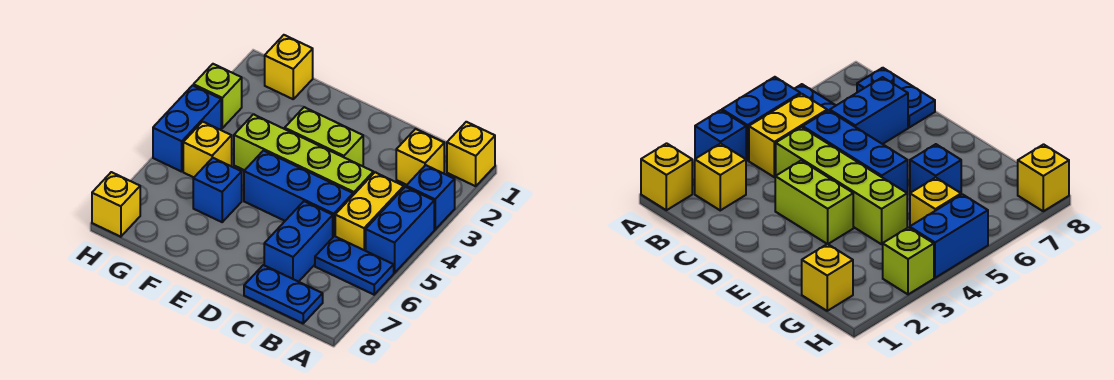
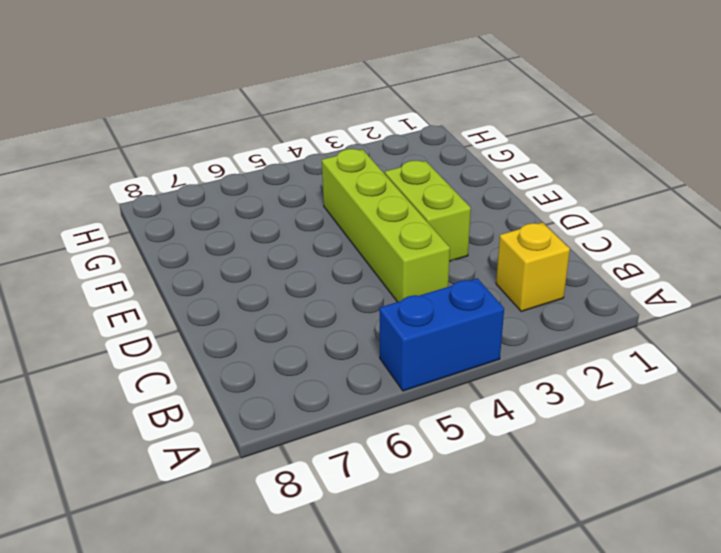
none -> yellow 1x1 brick [447,122,495,186]
none -> blue 1x1 brick [406,165,455,230]
none -> blue 1x2 plate [315,236,394,295]

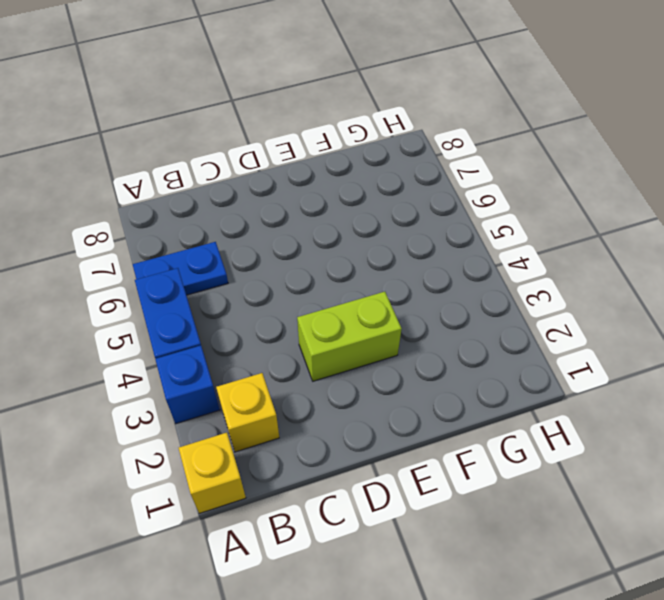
none -> yellow 1x2 brick [335,172,404,251]
none -> blue 1x2 plate [244,265,323,323]
none -> lime 1x4 brick [234,114,373,195]

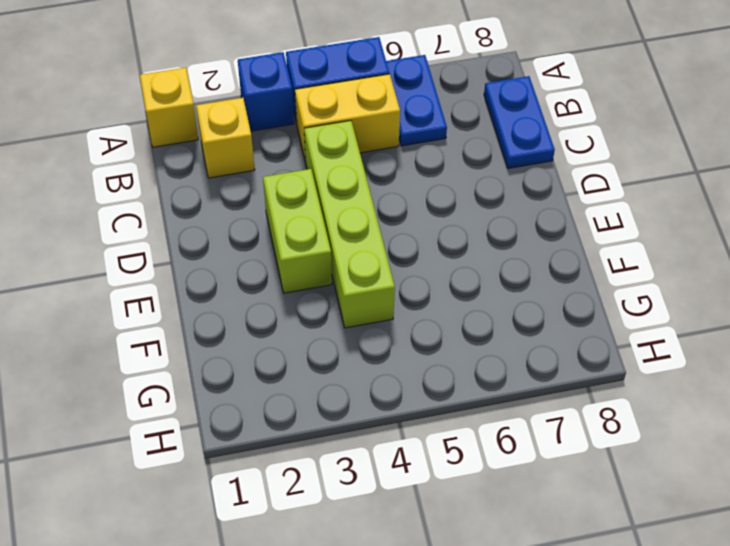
none -> blue 1x3 brick [244,151,353,237]
none -> blue 1x2 brick [264,201,333,282]
none -> blue 1x1 brick [193,158,242,222]

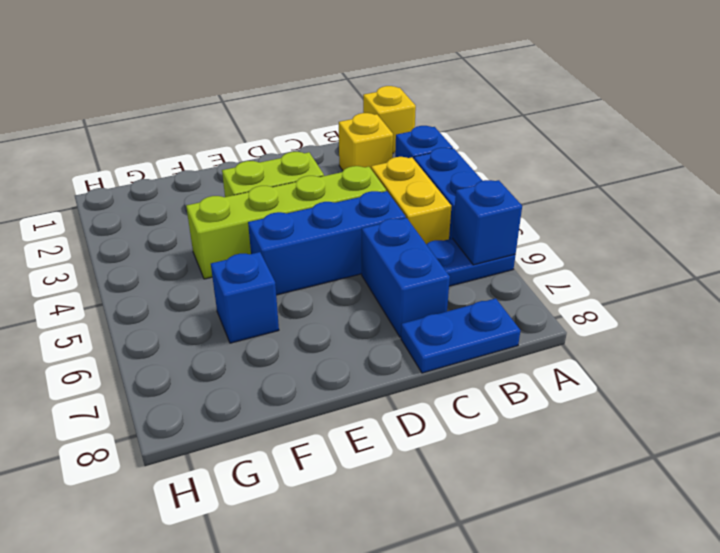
blue 1x1 brick [452,180,522,265] -> none
none -> yellow 1x1 brick [265,35,313,99]
none -> yellow 1x1 brick [183,122,232,177]
none -> lime 1x1 brick [193,64,242,128]

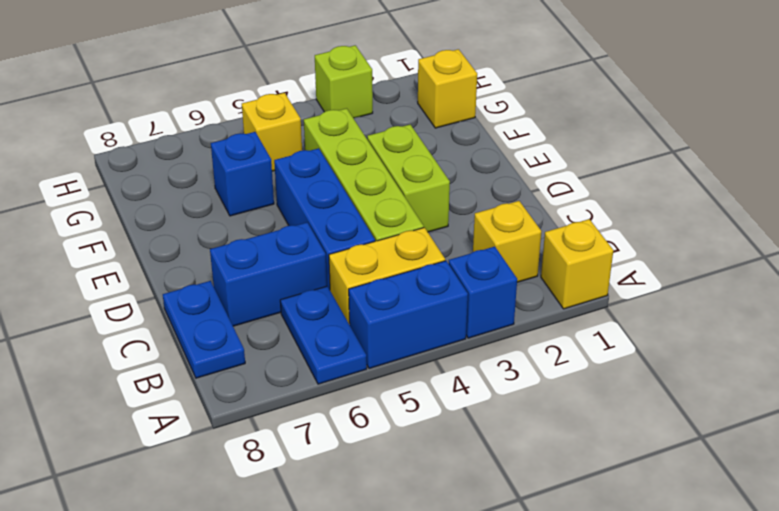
none -> blue 1x2 brick [153,85,221,172]
none -> yellow 1x1 brick [92,172,140,237]

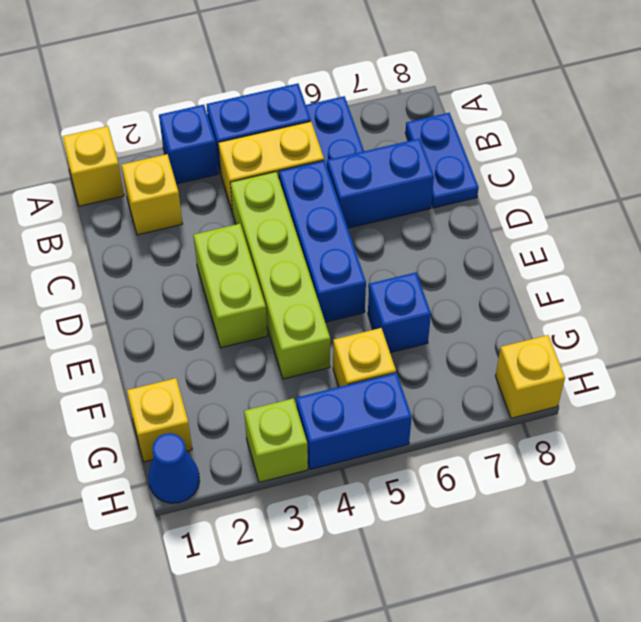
blue 1x1 cone [148,433,199,503] -> none

